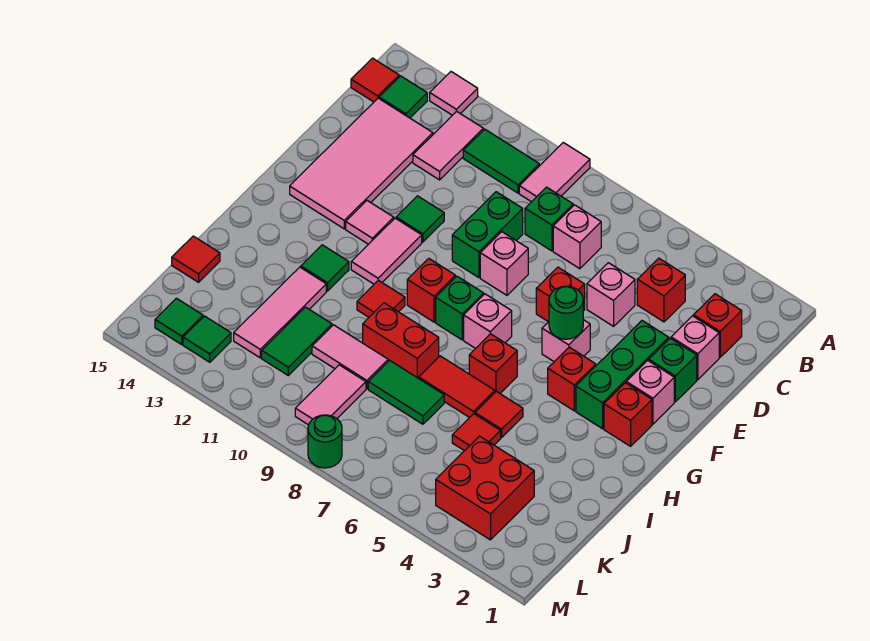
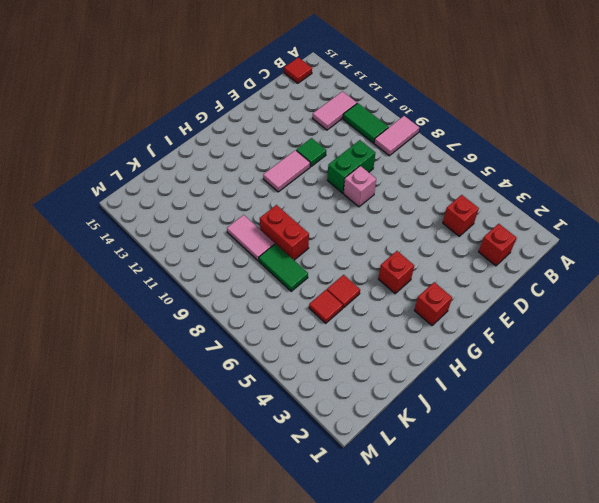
none -> pink 1x1 tile [430,72,478,115]
none -> green 1x1 tile [379,76,427,118]
none -> pink 1x1 brick [553,205,601,269]
none -> green 1x1 brick [525,187,573,251]

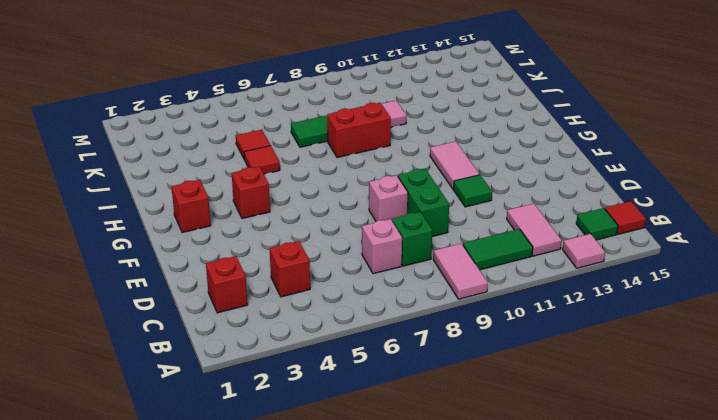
none -> pink 2x4 tile [290,98,433,229]
none -> pink 1x1 brick [671,316,719,380]
none -> pink 1x1 brick [587,263,635,326]
none -> green 1x1 brick [649,338,697,402]

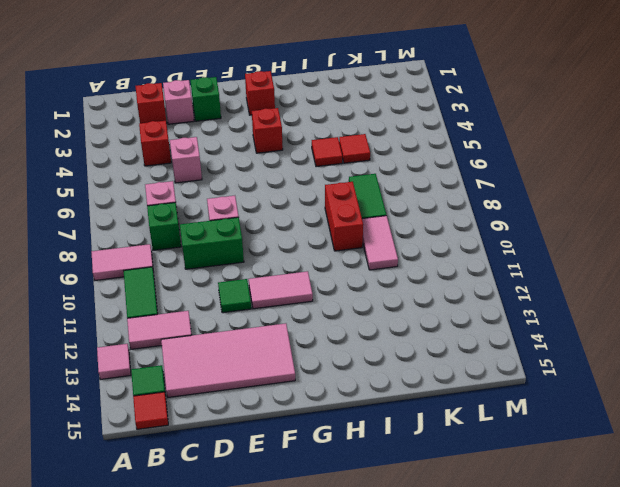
none -> green 1x3 brick [576,321,669,429]
none -> red 1x1 brick [536,267,585,322]
none -> pink 1x1 brick [626,360,674,424]
none -> pink 1x1 brick [542,320,590,362]

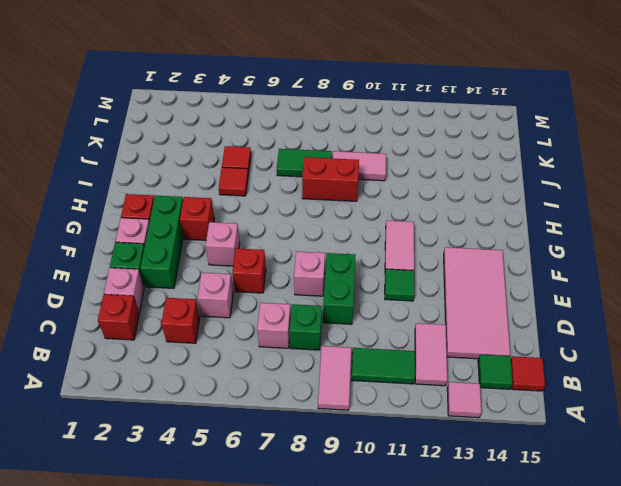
none -> pink 1x1 tile [346,201,394,244]
none -> pink 1x1 brick [464,294,512,349]
none -> green 1x1 brick [436,276,484,340]
none -> red 1x1 brick [407,259,455,322]

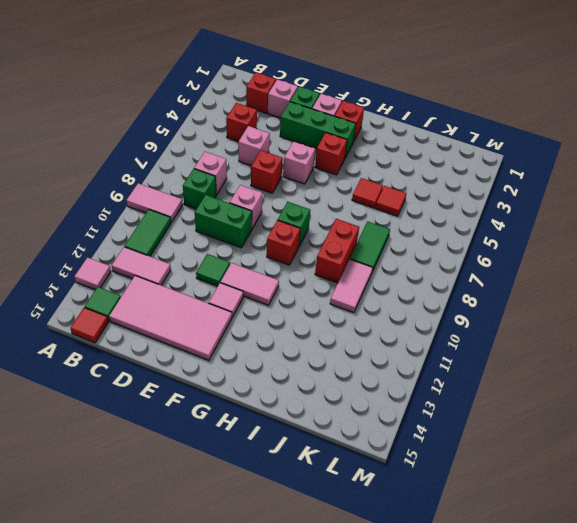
none -> pink 1x1 brick [464,294,512,349]
none -> red 1x1 brick [469,334,517,393]
none -> red 1x1 tile [357,280,405,317]
none -> green 1x1 tile [301,245,349,291]

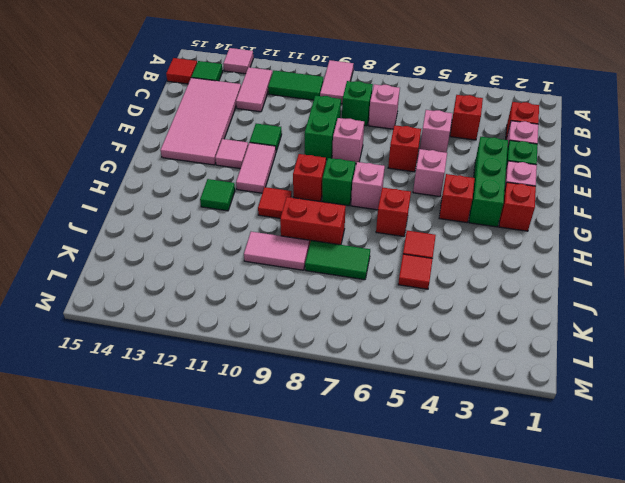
none -> red 1x2 tile [419,356,495,418]
none -> pink 1x3 tile [234,267,326,358]
none -> green 1x2 tile [262,307,332,375]
none -> red 1x1 tile [172,236,220,282]

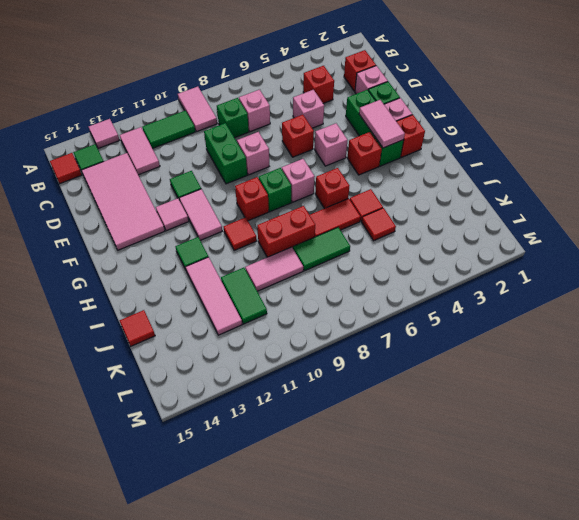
pink 1x2 tile [359,100,405,148] -> pink 1x2 tile moved to [295,365,366,425]
none -> red 2x2 brick [436,436,534,540]
none -> green 1x1 tile [183,316,231,362]
none -> green 1x1 tile [155,298,203,344]
none -> green 1x1 round brick [308,415,342,468]

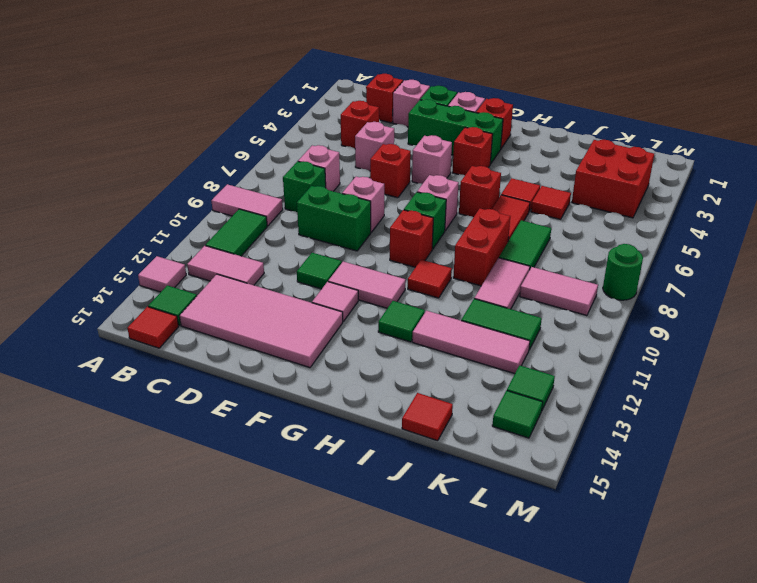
none -> green 1x1 round brick [549,286,583,339]

